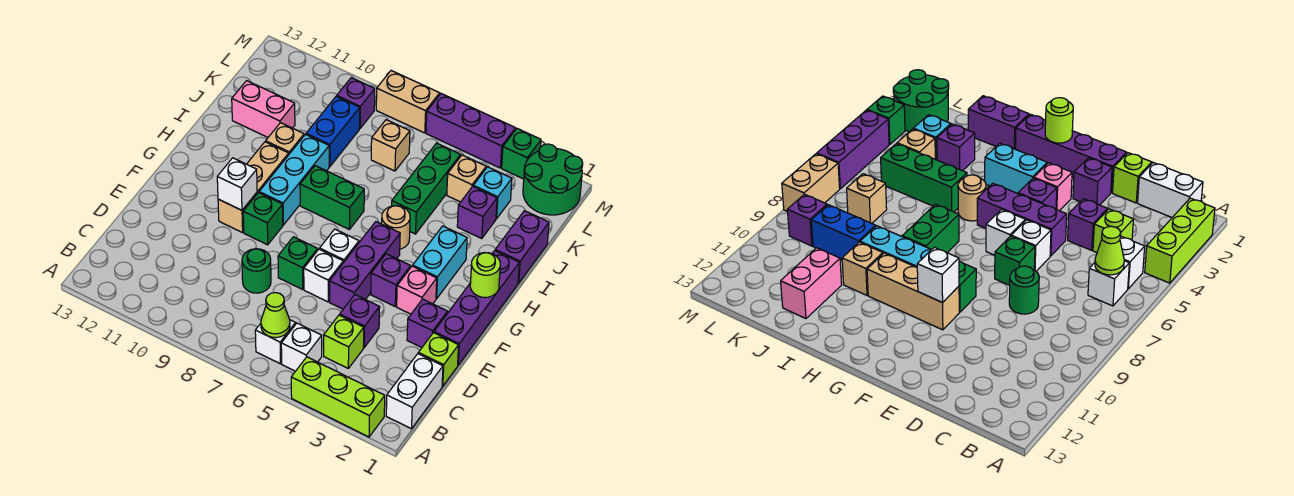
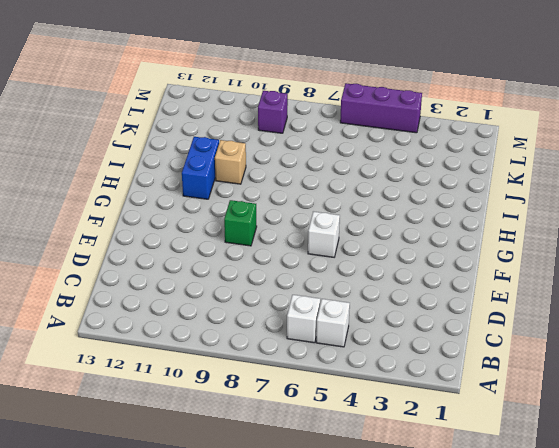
blue 1x2 brick [182,137,219,199] -> blue 1x2 brick moved to [306,96,360,167]
none -> lime 1x3 brick [291,357,385,437]
none -> white 1x2 brick [386,354,443,429]
none -> lime 1x1 brick [324,315,364,368]
none -> lime 1x1 brick [418,333,459,386]

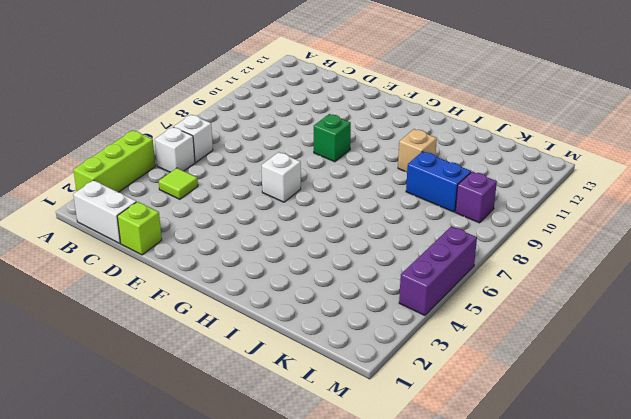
lime 1x1 tile [159,168,198,199] -> lime 1x1 brick [324,315,364,368]
none -> purple 1x1 brick [340,295,380,348]
none -> green 1x1 round brick [242,249,271,293]
none -> purple 1x4 brick [434,251,519,365]
none -> purple 1x1 brick [407,299,448,348]

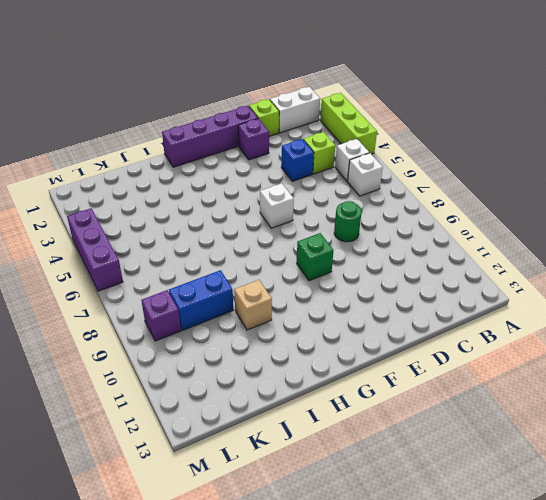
blue 1x1 brick [281,139,314,181] -> purple 1x1 brick [340,295,380,348]
none -> purple 1x3 brick [330,222,400,309]
none -> white 1x1 brick [304,249,343,302]
none -> green 1x1 brick [278,237,318,289]
none -> pink 1x1 brick [397,266,437,314]

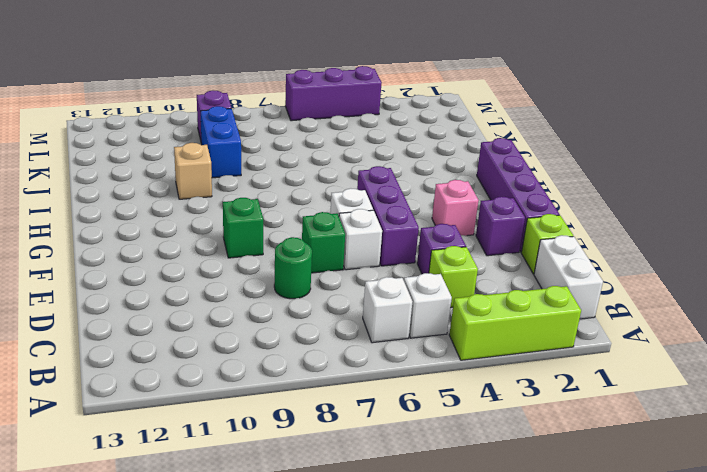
none -> purple 1x1 brick [371,254,411,306]
none -> tan 1x3 brick [218,142,289,233]
none -> cyan 1x2 brick [413,226,467,299]
none -> cyan 1x3 brick [259,135,329,225]

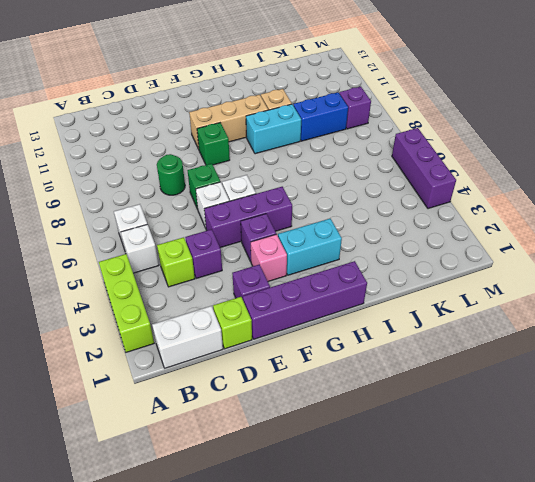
cyan 1x2 brick [246,104,301,154] -> cyan 1x3 brick [259,135,329,225]
none -> tan 1x1 round brick [382,206,410,249]
none -> green 1x2 brick [300,166,364,229]
none -> purple 1x2 brick [495,211,549,283]
none -> green 1x3 brick [392,143,461,234]

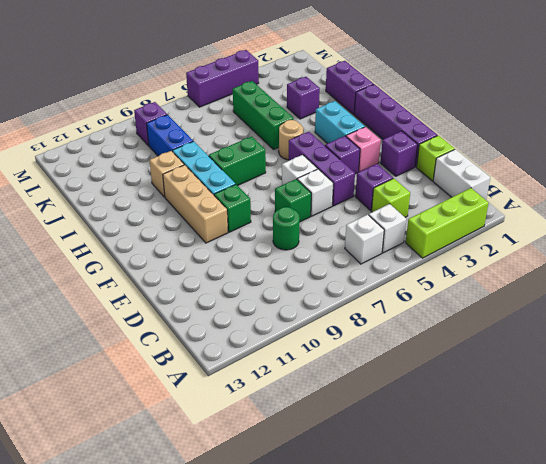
none -> pink 1x2 brick [232,81,295,137]
none -> cyan 1x1 brick [473,167,512,219]
none -> tan 1x1 brick [447,155,486,202]
none -> tan 1x1 brick [371,120,410,171]

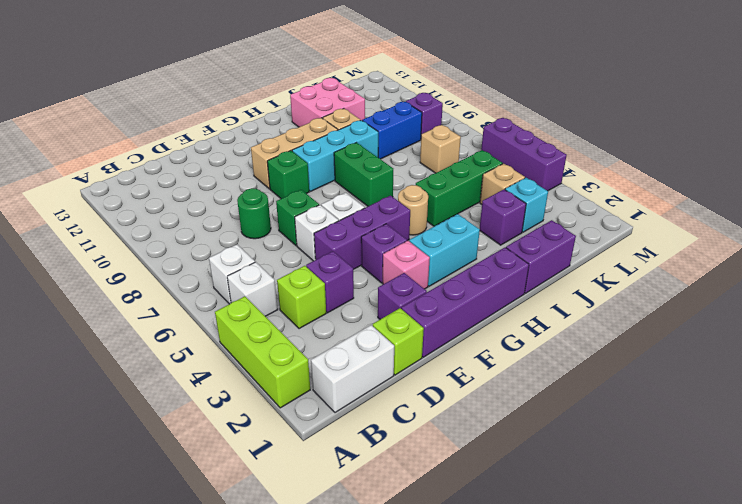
pink 2x2 brick [290,78,365,127] -> pink 1x2 brick [232,81,295,137]
none -> green 2x2 round brick [523,144,583,215]
none -> green 1x1 brick [502,129,541,179]
none -> tan 1x2 brick [376,71,440,133]
none -> lime 1x1 cone [261,293,290,338]

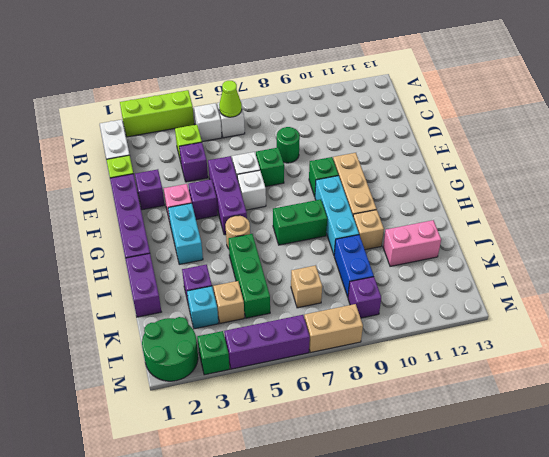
none -> white 1x1 brick [217,158,257,210]
none -> lime 1x1 round brick [470,253,500,298]

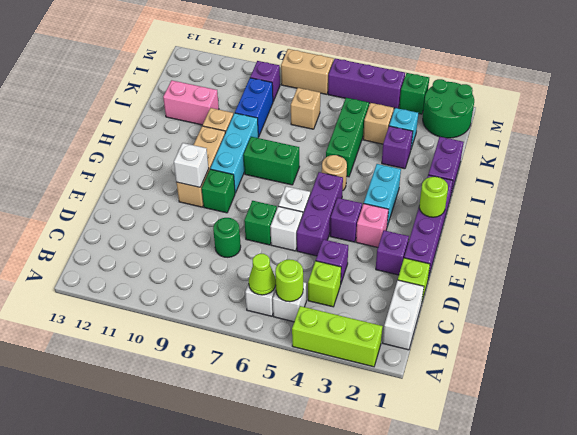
lime 1x1 round brick [275,259,303,302] -> none

